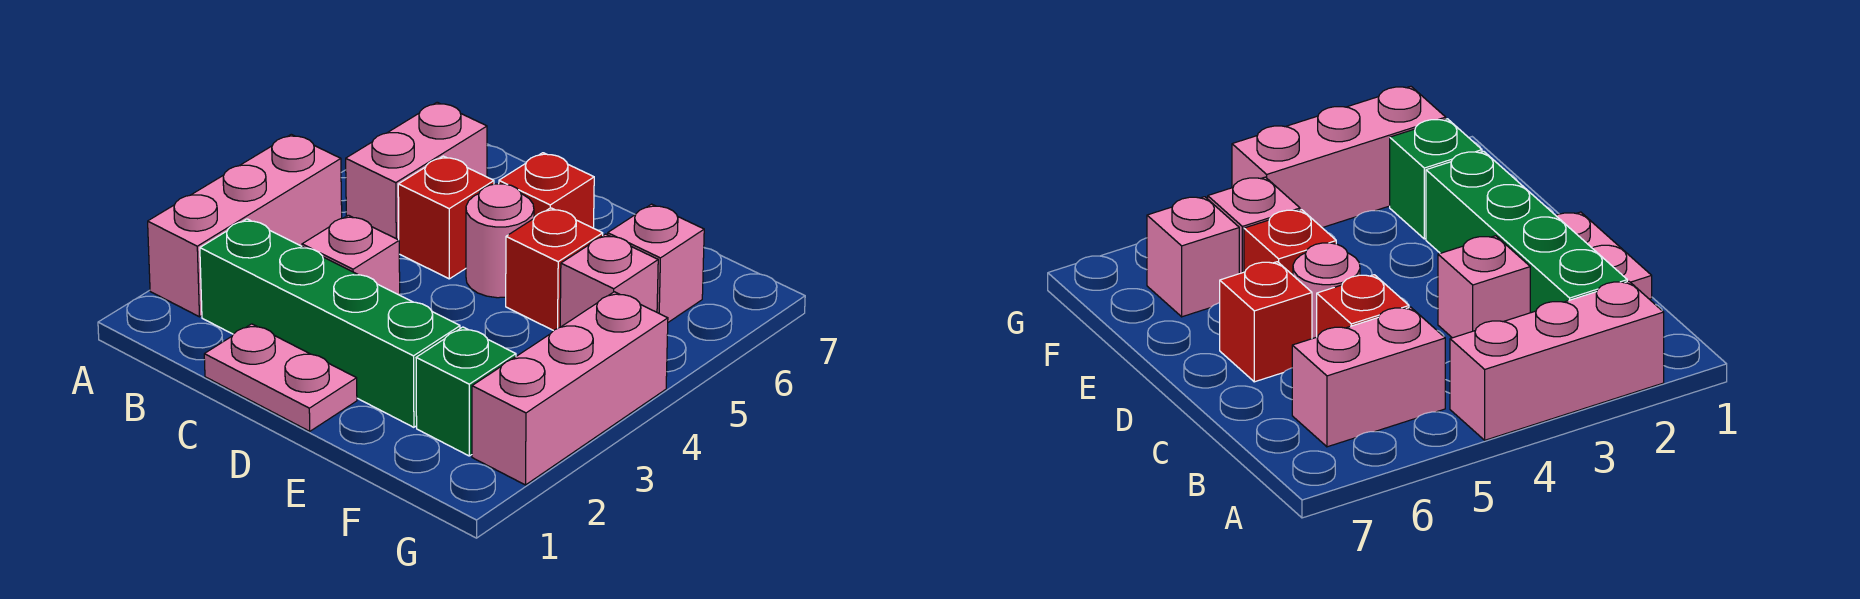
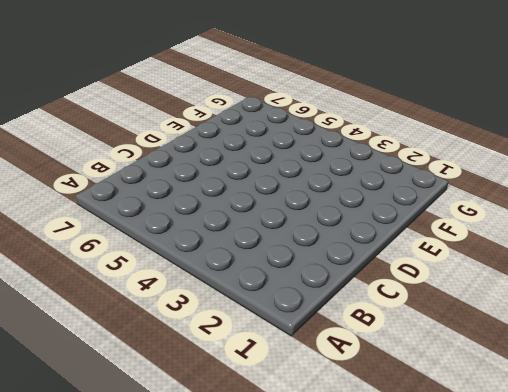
none -> pink 1x3 brick [148,134,342,317]
none -> green 1x4 brick [200,219,460,427]
none -> pink 1x2 brick [346,102,487,240]

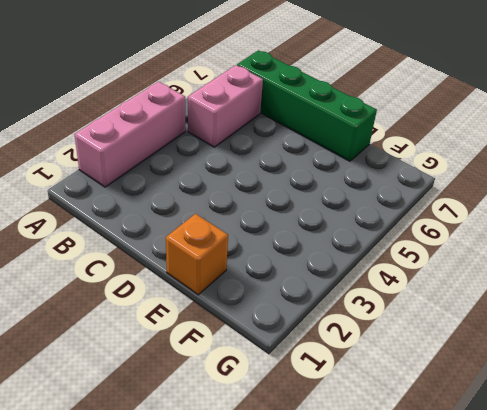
green 1x4 brick [237,50,377,161] -> green 1x4 brick moved to [200,219,460,427]
orange 1x1 brick [166,214,228,295] -> none
none -> pink 1x2 plate [204,324,357,431]
none -> pink 1x1 brick [302,215,400,295]
none -> red 1x1 brick [398,156,494,279]

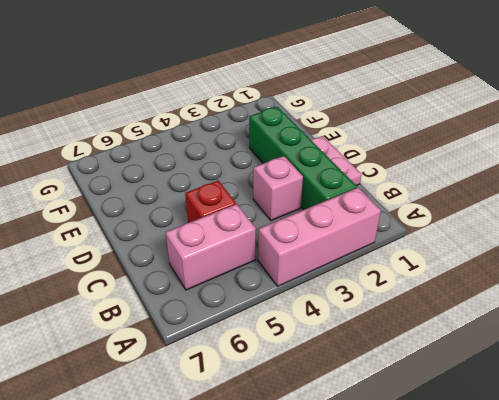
none -> pink 1x1 round brick [466,184,534,298]
none -> red 1x1 brick [499,153,594,228]
none -> red 1x1 brick [506,208,603,331]

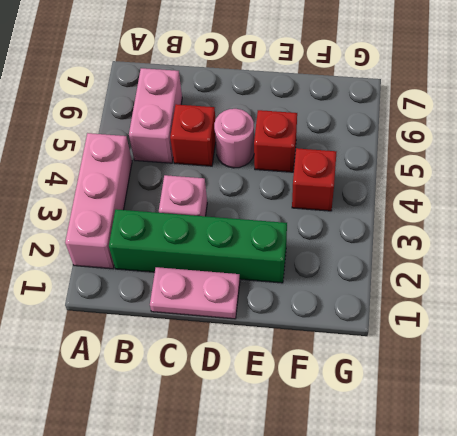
red 1x1 brick [292,148,336,211] -> red 1x1 brick moved to [499,153,594,228]
none -> green 1x1 brick [416,327,516,456]
none -> pink 1x1 brick [560,234,658,327]
none -> pink 1x1 brick [608,204,704,322]

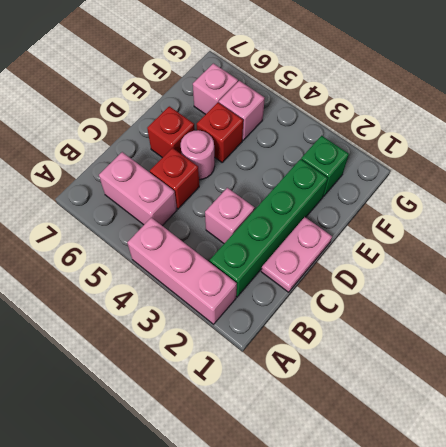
none -> pink 1x3 brick [472,292,668,485]

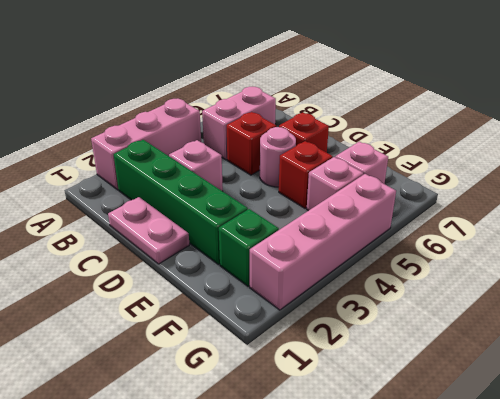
pink 1x4 brick [250,174,396,310] -> pink 1x3 brick [472,292,668,485]

